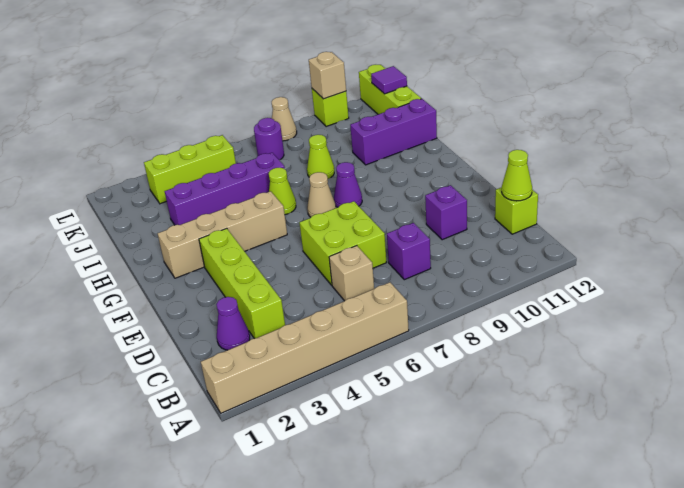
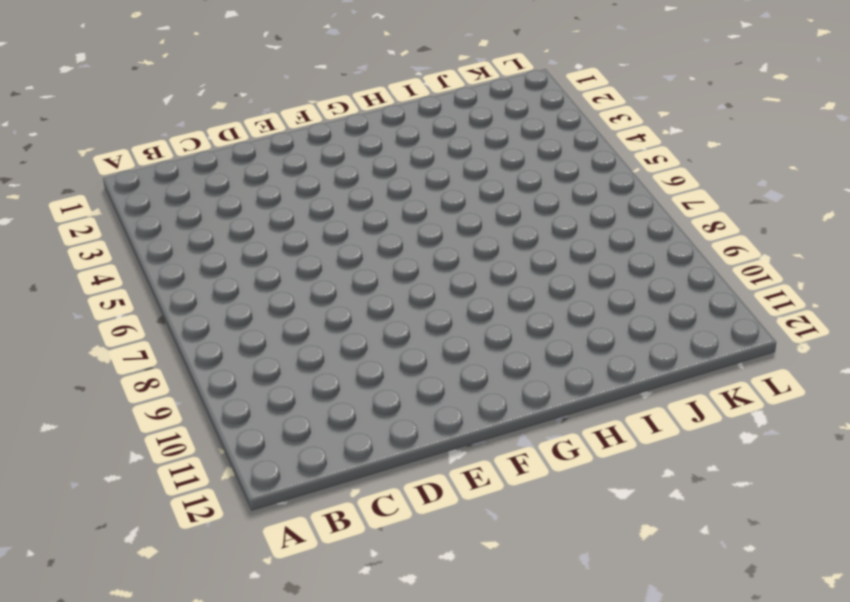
none -> tan 1x6 brick [201,282,409,413]
none -> purple 1x1 cone [216,297,250,350]
none -> lime 1x4 brick [199,228,285,339]

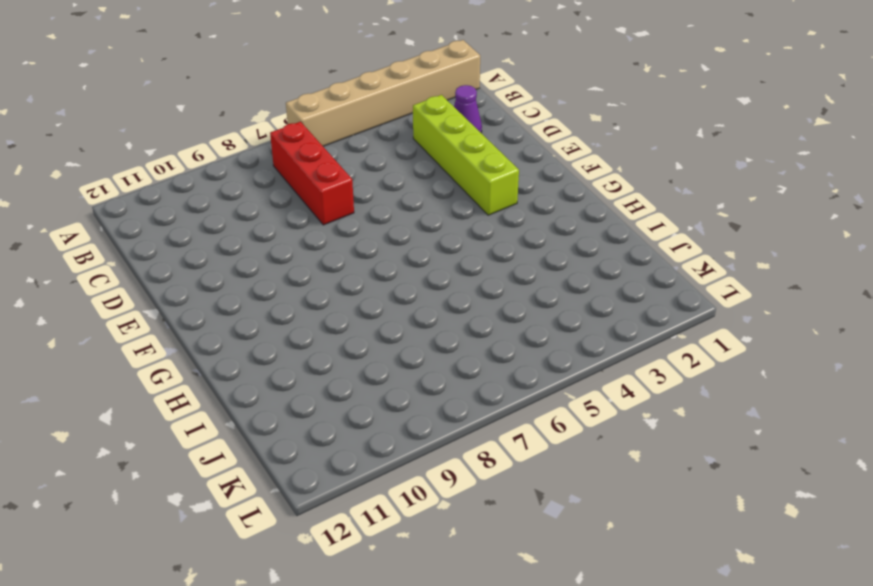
red 1x3 brick [270,122,354,225] -> lime 2x2 brick [300,201,386,285]
none -> tan 1x1 brick [329,246,374,301]
none -> purple 1x1 brick [387,223,431,280]
none -> lime 1x1 brick [495,187,538,234]

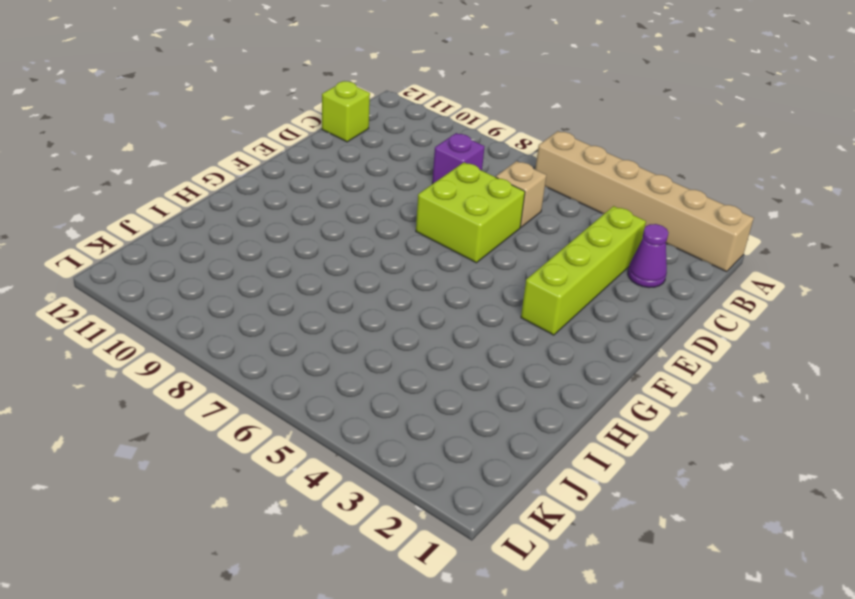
none -> purple 1x1 brick [425,185,467,240]
none -> tan 1x4 brick [158,191,287,278]
none -> tan 1x1 cone [307,172,336,217]

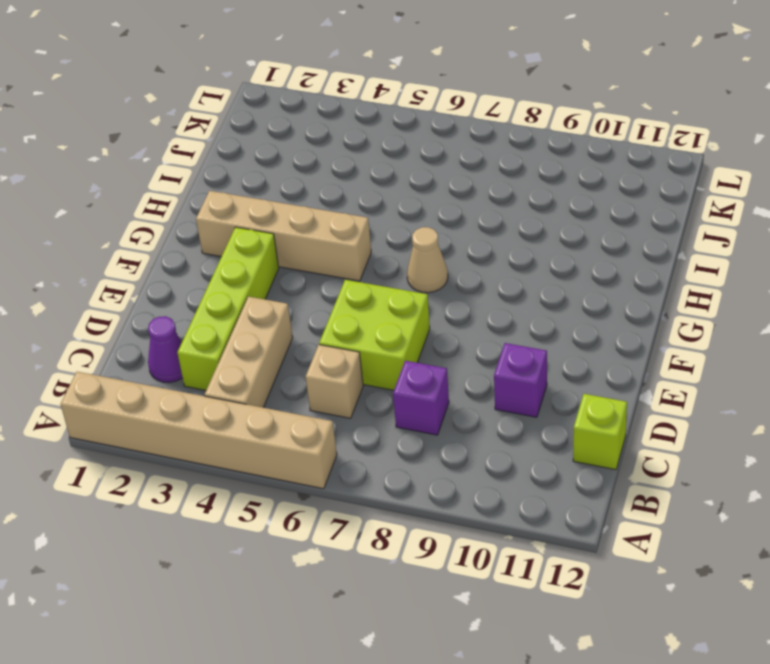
tan 1x3 brick [205,296,293,408] -> none
none -> purple 1x1 cone [334,162,362,207]
none -> lime 1x1 cone [269,168,296,215]
none -> purple 1x4 brick [165,153,285,225]

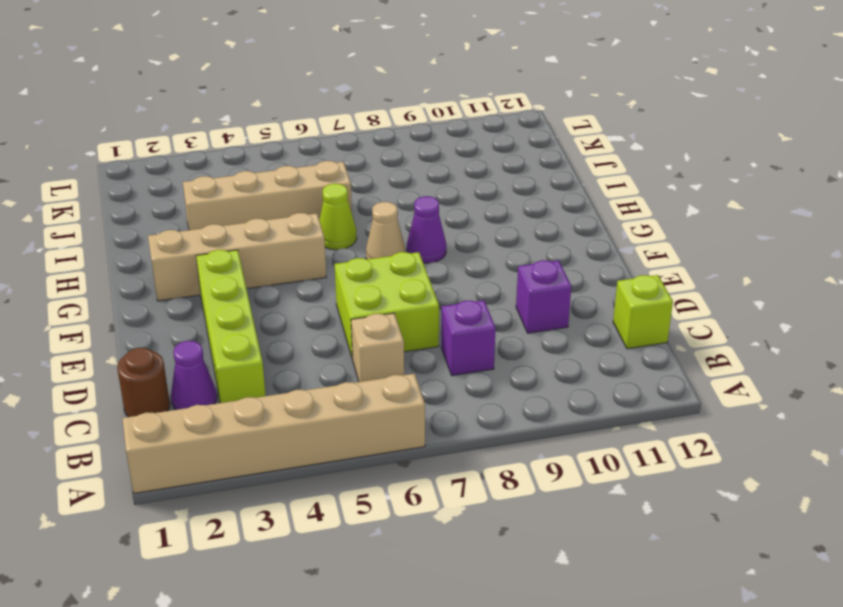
brown 1x1 round brick [117,348,170,417] -> none
tan 1x4 brick [183,161,352,230] -> purple 1x4 brick [165,153,285,225]
none -> lime 1x1 cone [307,135,334,179]
none -> purple 1x3 brick [350,99,437,165]
none -> lime 1x3 brick [359,65,421,114]

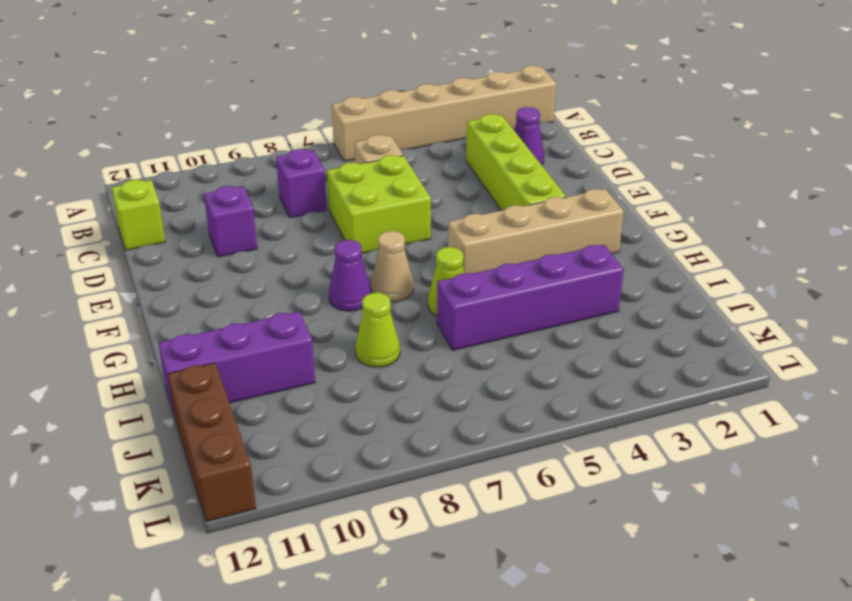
brown 1x3 brick [168,363,256,522] -> lime 1x3 brick [359,65,421,114]
none -> lime 1x3 brick [144,135,236,204]
none -> purple 1x1 round brick [254,118,284,160]
none -> tan 1x1 cone [272,97,297,141]

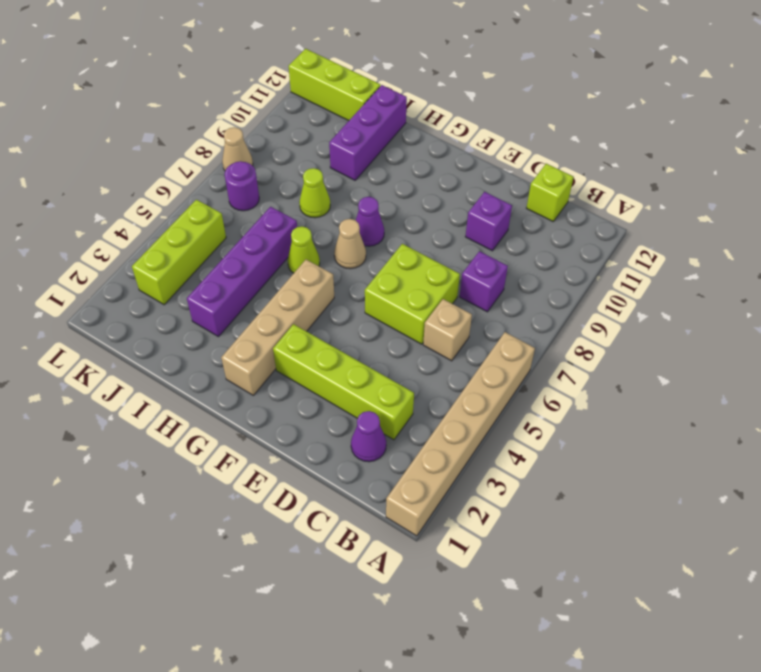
none -> lime 1x1 brick [312,89,349,127]
none -> lime 1x1 cone [502,150,532,201]
none -> purple 1x1 tile [371,66,407,94]

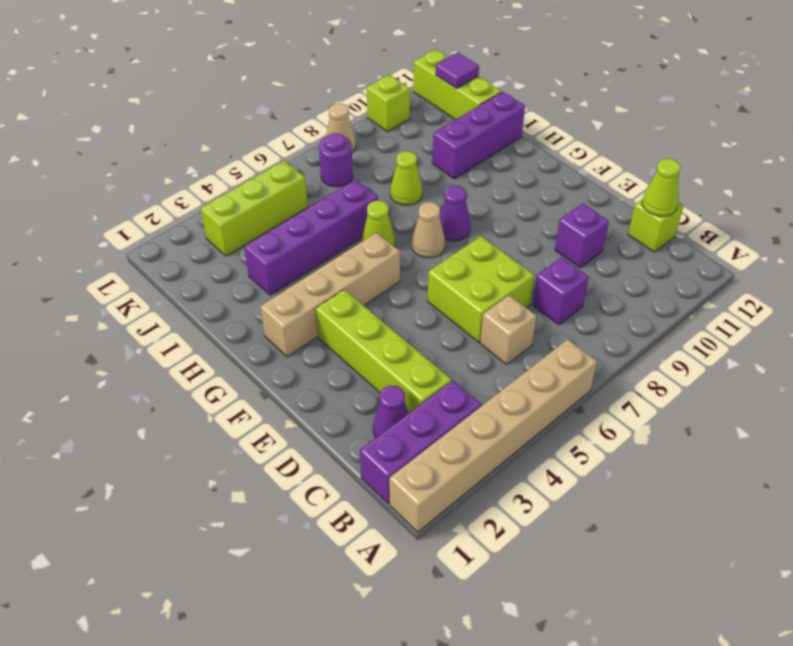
purple 1x3 brick [360,381,481,504] -> none
none -> tan 1x1 brick [309,52,346,99]

